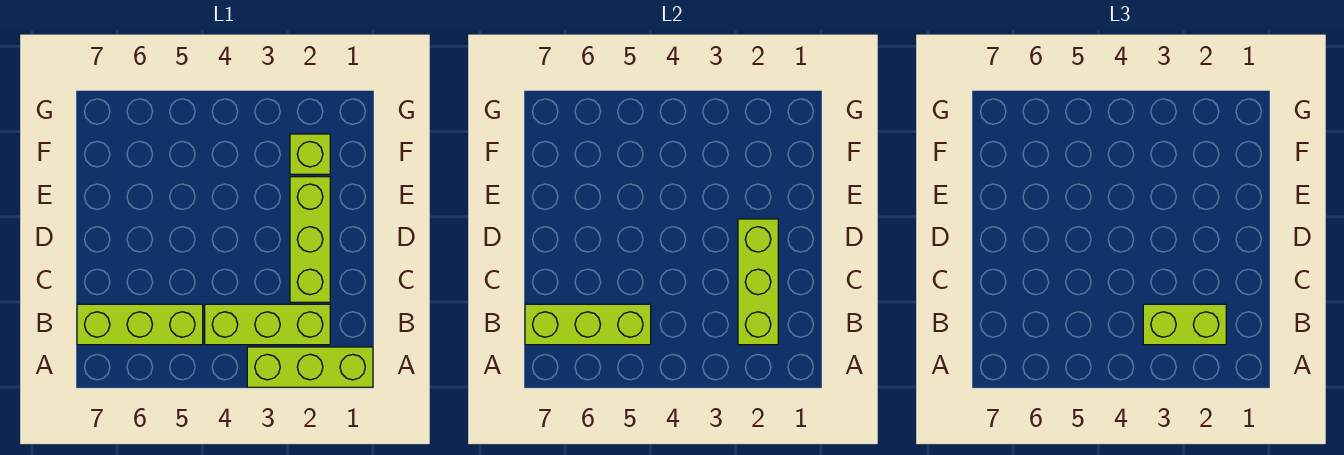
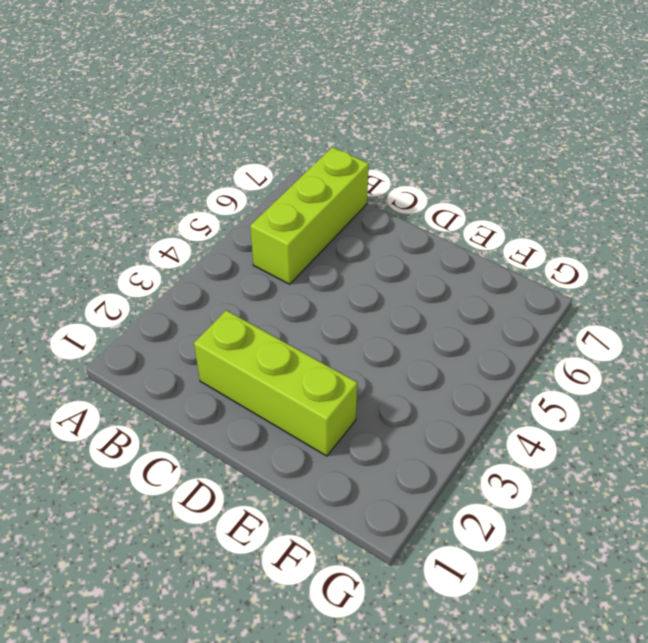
none -> lime 1x3 brick [247,347,373,387]
none -> lime 1x3 brick [205,304,330,345]

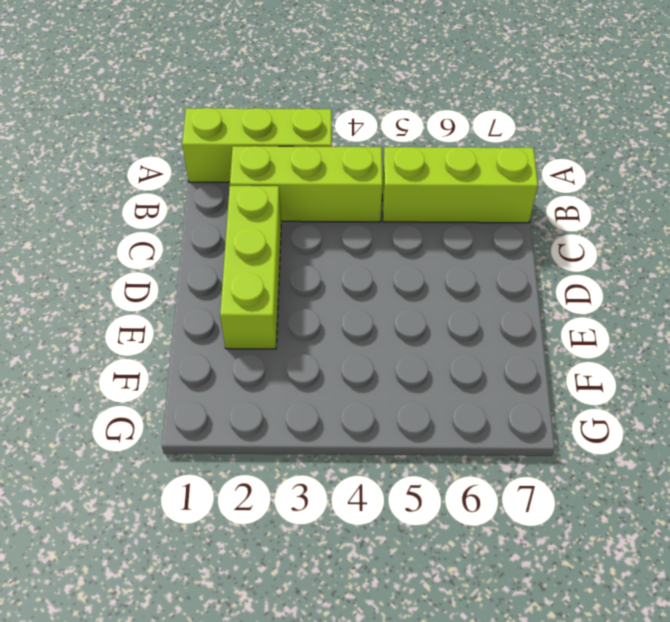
none -> lime 1x1 brick [290,134,330,174]
none -> lime 1x3 brick [738,219,778,345]

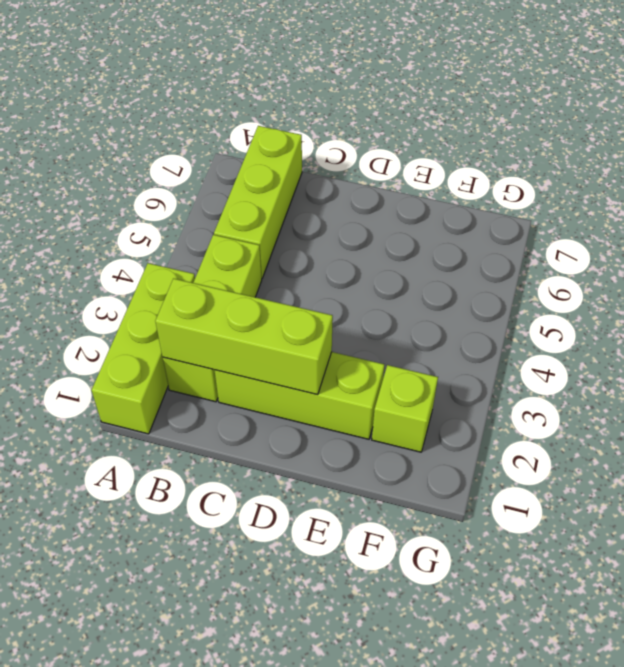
none -> lime 1x3 brick [525,304,651,345]
none -> lime 1x2 brick [1143,304,1226,345]

